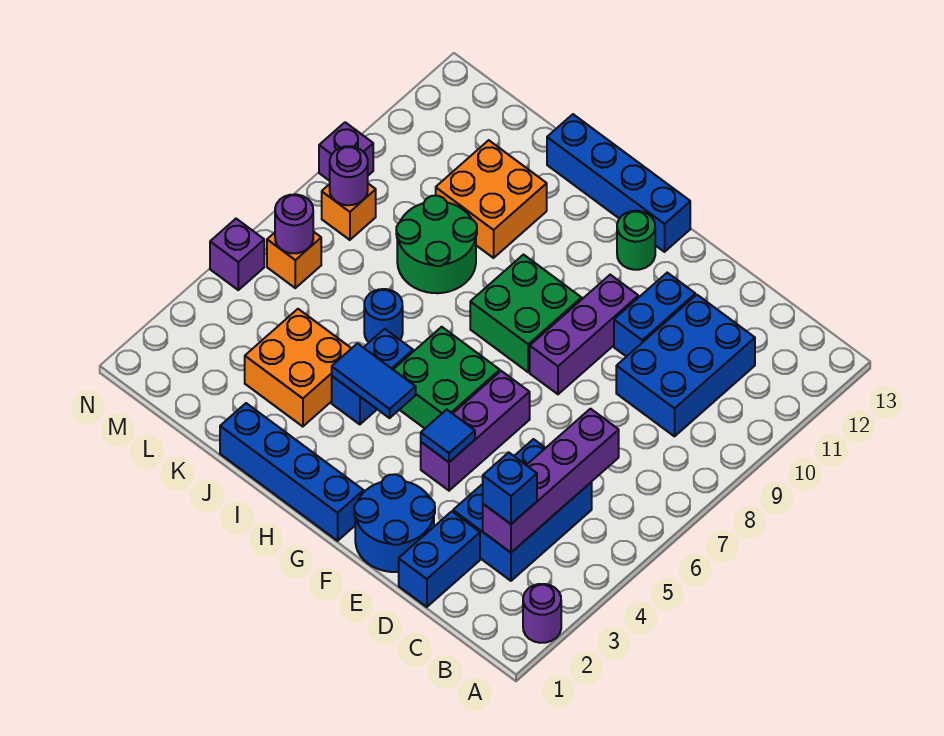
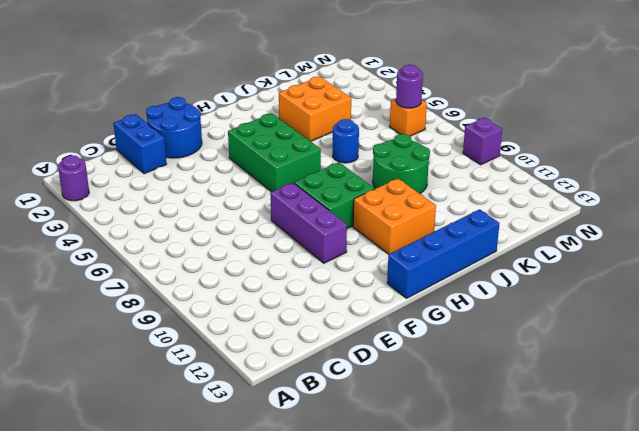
green 2x3 brick [228,113,321,192] -> green 2x2 brick [393,327,500,428]
orange 2x2 brick [353,179,436,254] -> orange 2x2 brick moved to [436,140,547,258]
none -> blue 2x3 brick [453,439,592,581]
none -> blue 2x3 brick [616,295,755,436]
none -> blue 1x2 brick [614,273,695,357]

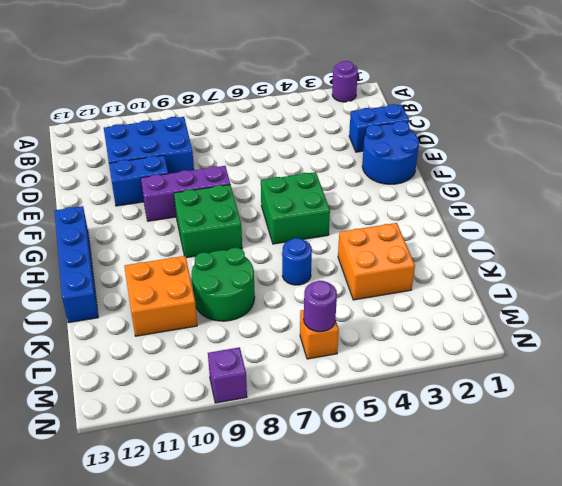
none -> blue 2x3 brick [453,439,592,581]
none -> purple 1x3 brick [421,371,530,491]
none -> blue 1x4 brick [220,403,364,541]

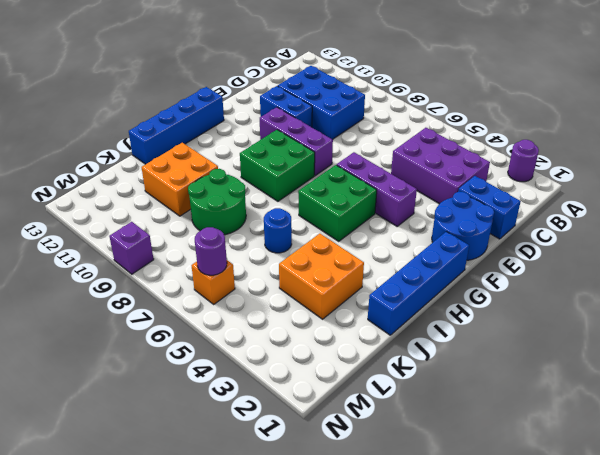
purple 2x3 brick [391,128,490,204] -> blue 2x3 brick [453,439,592,581]
none -> green 1x1 round brick [617,211,655,270]
none -> blue 1x2 brick [332,329,413,424]
none -> orange 1x1 brick [322,184,376,240]

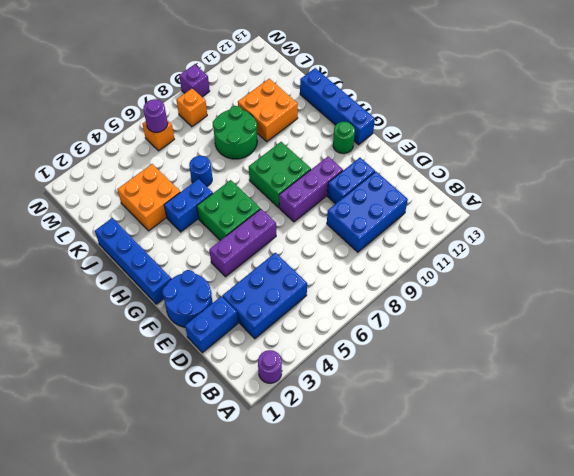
none -> purple 1x1 brick [210,219,264,290]
none -> purple 1x4 brick [483,409,619,552]
none -> blue 1x1 tile [421,410,475,462]

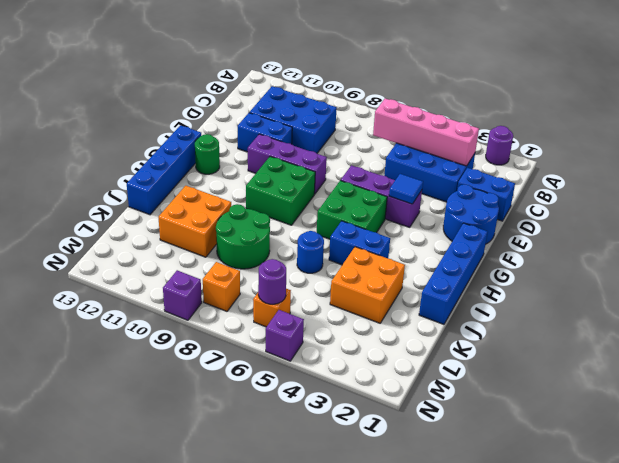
pink 1x4 brick [373,99,479,166] -> purple 1x4 brick [483,409,619,552]
none -> blue 1x2 tile [332,343,416,418]
none -> purple 1x1 round brick [330,146,368,205]
none -> blue 1x1 brick [483,452,537,524]

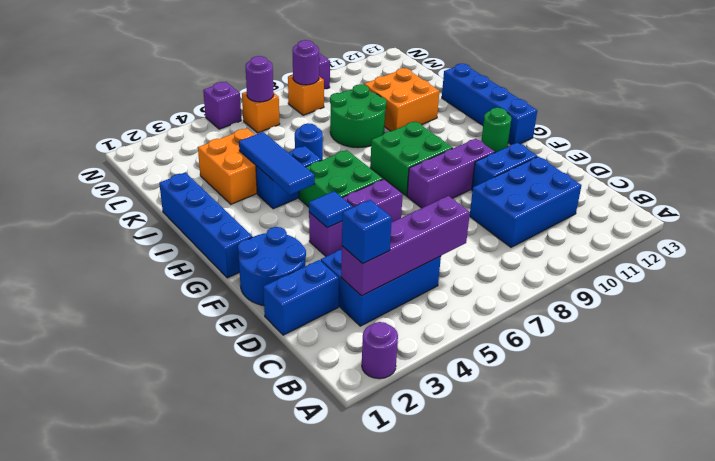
blue 1x3 tile [239,132,315,195] -> blue 1x2 tile [332,343,416,418]

